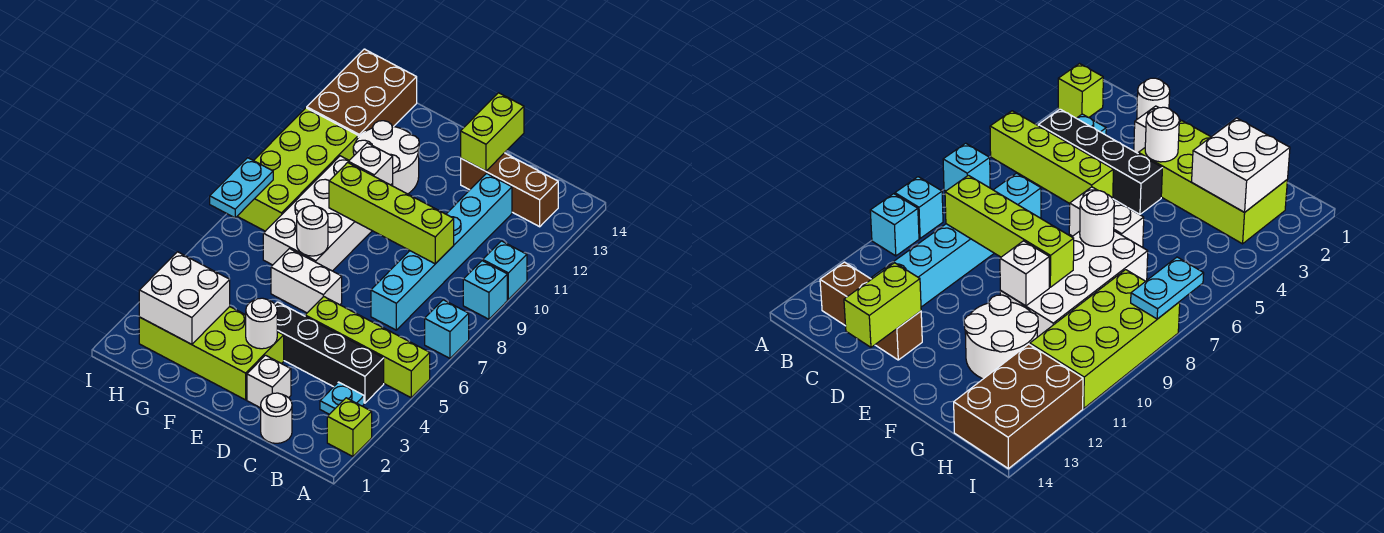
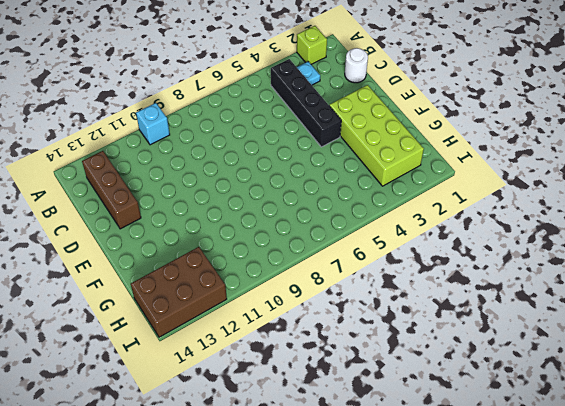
none -> lime 1x4 brick [305,297,430,398]
none -> cyan 1x1 brick [425,300,469,358]
none -> cyan 1x1 brick [463,261,507,319]

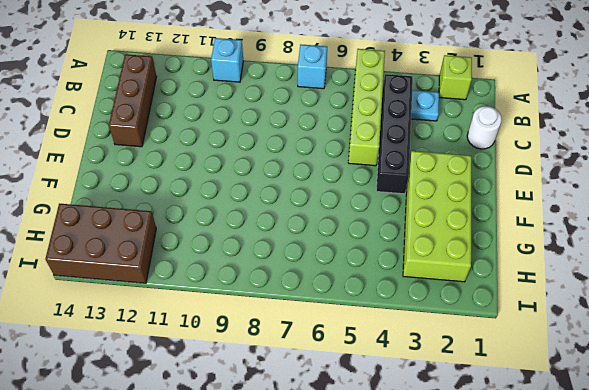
none -> cyan 1x1 brick [463,261,507,319]
none -> cyan 1x6 brick [371,173,512,330]
none -> white 1x1 brick [247,355,291,408]

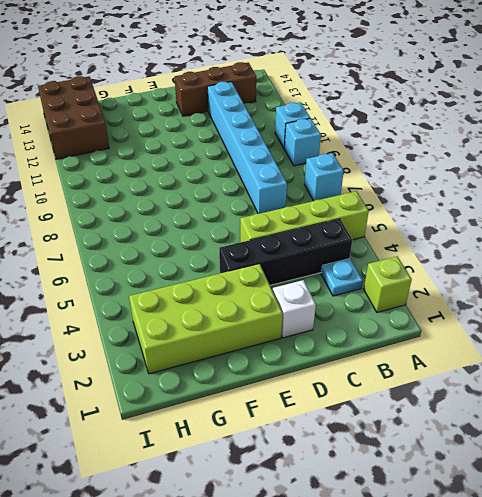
none -> white 1x1 round brick [261,393,292,443]
none -> white 1x2 brick [271,249,342,313]
none -> white 2x4 brick [263,156,393,271]

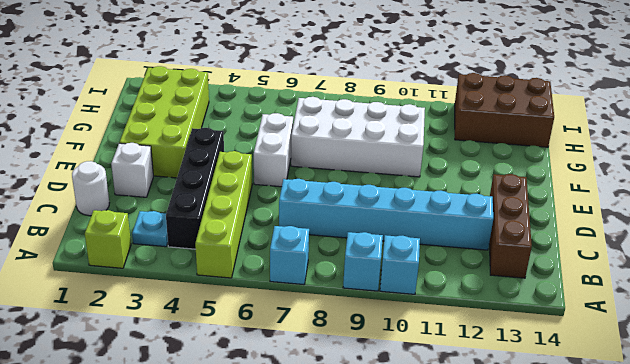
none -> white 2x2 round brick [353,121,419,194]
none -> lime 2x4 brick [237,108,358,231]
none -> lime 1x4 brick [329,162,454,264]

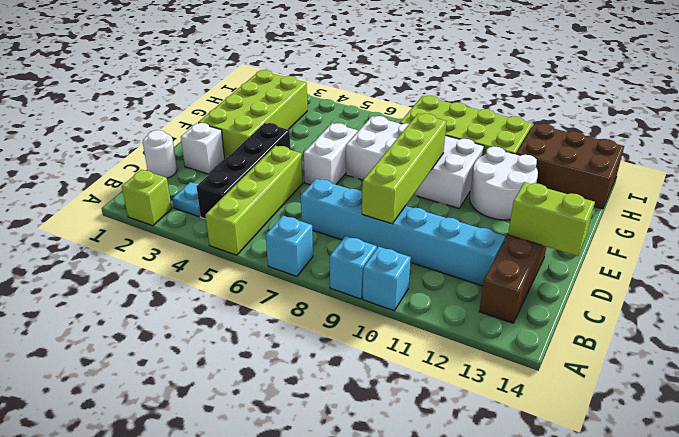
none -> white 1x1 round brick [246,298,277,349]
none -> white 1x1 round brick [297,206,328,256]
none -> white 1x1 brick [349,143,393,185]

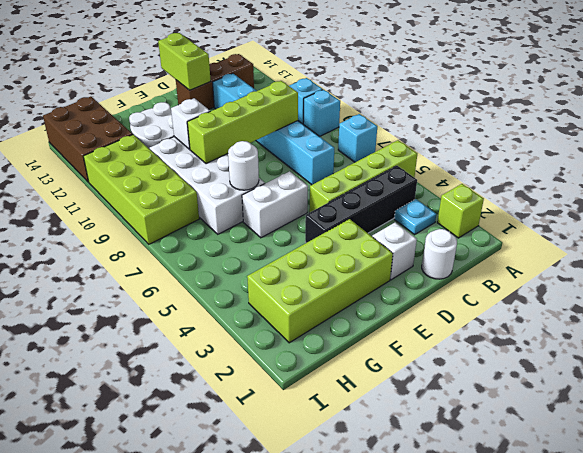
none -> white 1x1 round brick [246,298,277,349]
none -> white 2x2 brick [139,252,230,344]
none -> cyan 1x2 plate [210,158,273,218]

